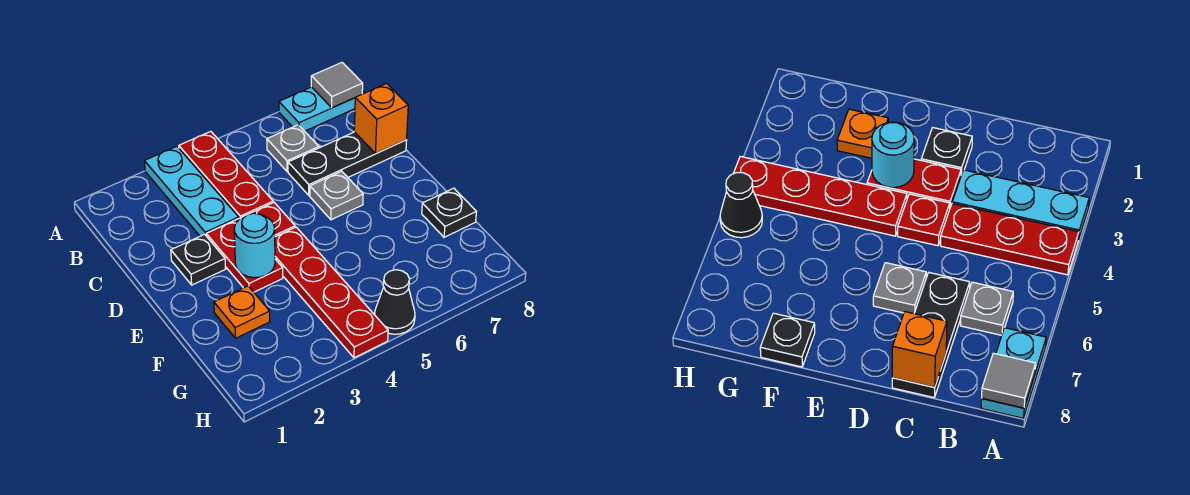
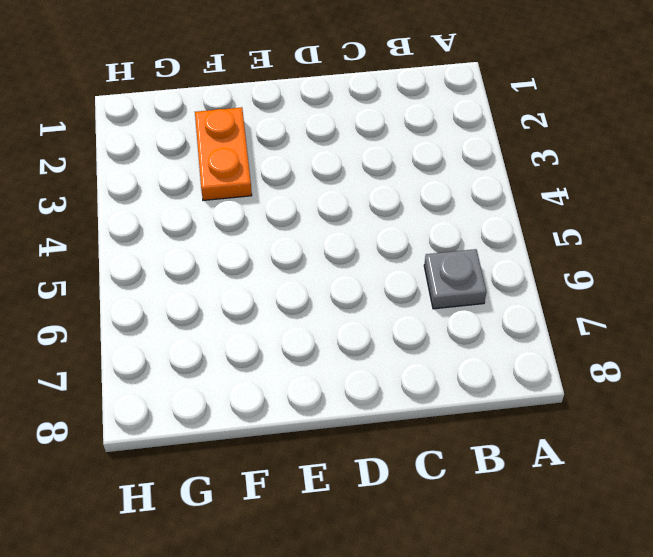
orange 1x2 plate [195,107,252,200] -> orange 1x1 plate [214,286,270,338]
none -> cyan 1x3 plate [144,146,239,236]
none -> red 1x3 plate [179,131,273,218]
none -> cyan 1x2 plate [279,87,355,131]

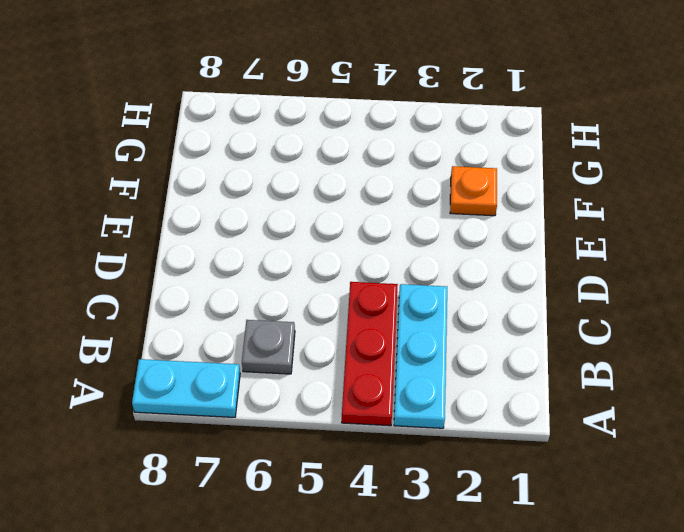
none -> black 1x3 plate [288,132,407,195]
none -> black 1x1 plate [171,234,225,285]
none -> red 1x2 plate [206,218,283,292]

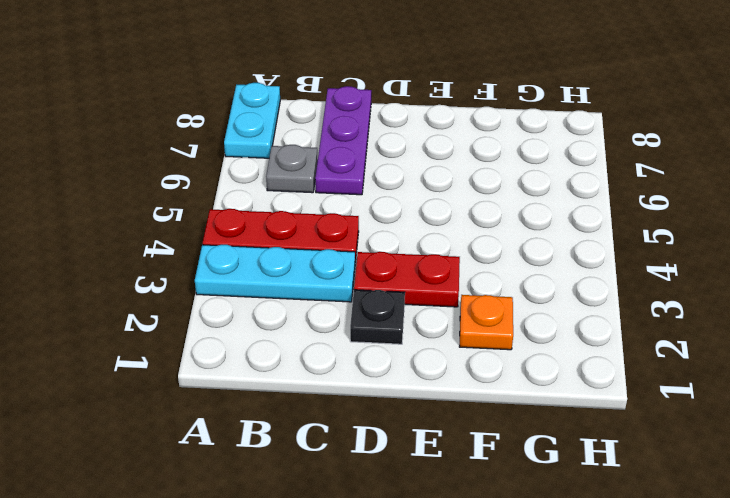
purple 1x3 plate [315,86,371,195] -> black 1x3 plate [288,132,407,195]
none -> red 1x1 plate [245,202,295,237]
none -> grey 1x1 plate [310,171,363,220]
none -> red 1x4 plate [275,227,388,358]

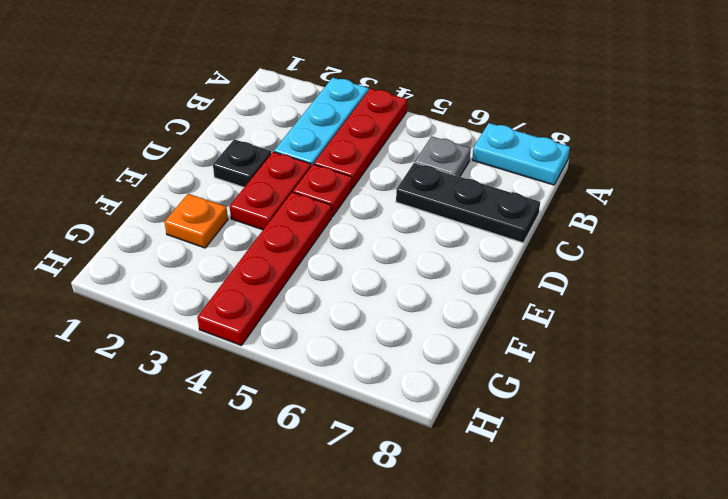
none -> grey 1x1 plate [310,171,363,220]
none -> black 1x1 plate [422,188,476,237]
none -> black 1x1 cone [375,270,415,334]

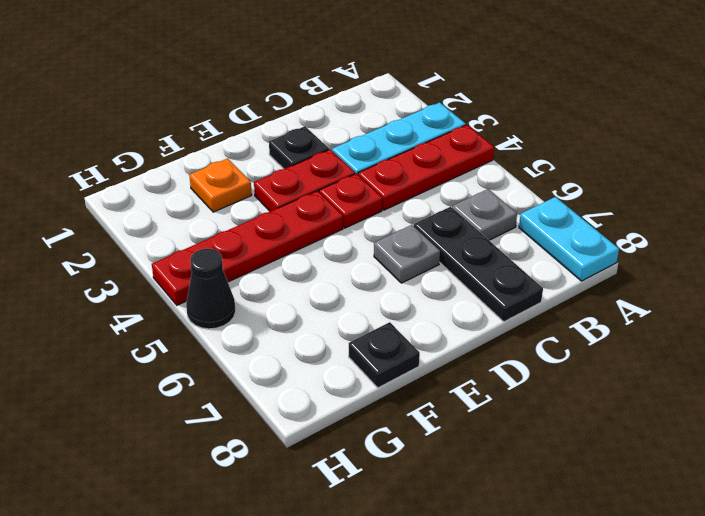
none -> grey 1x1 tile [311,63,363,108]
none -> orange 1x1 brick [354,83,408,153]
none -> cyan 1x1 round brick [234,213,275,278]

